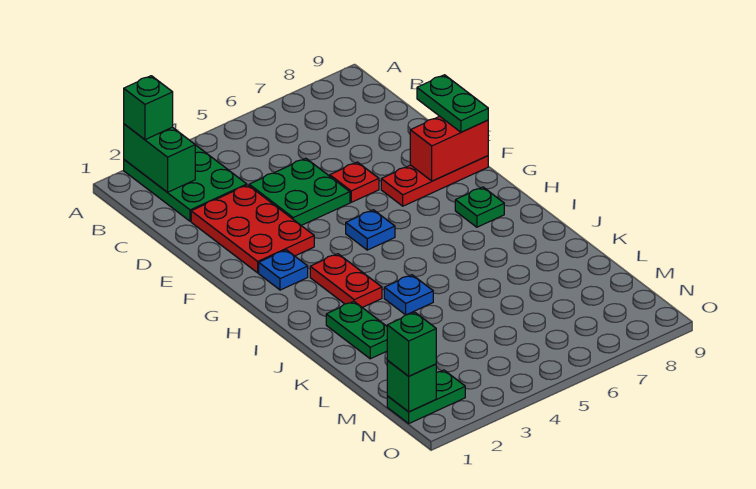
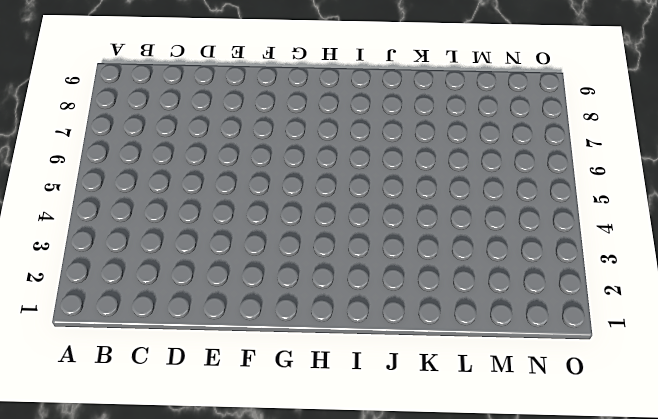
none -> green 2x3 plate [124,145,247,221]
none -> red 2x3 plate [191,185,314,273]
none -> green 2x2 plate [249,158,350,226]

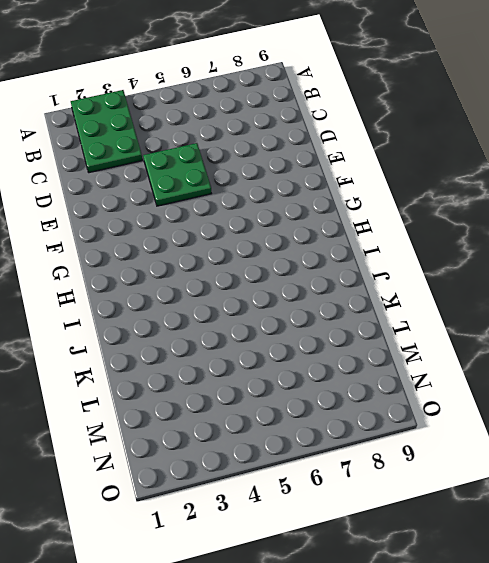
none -> red 2x3 plate [191,185,314,273]
none -> red 1x1 plate [330,162,379,202]
none -> red 1x3 plate [381,156,488,206]

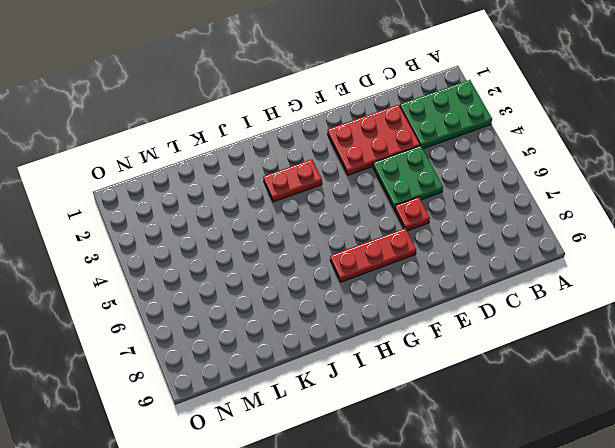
red 1x3 plate [330,228,416,282] -> red 1x3 plate turned to [381,156,488,206]
none -> blue 1x1 plate [259,250,308,290]
none -> blue 1x1 plate [346,210,395,250]
none -> green 1x1 plate [455,187,504,227]

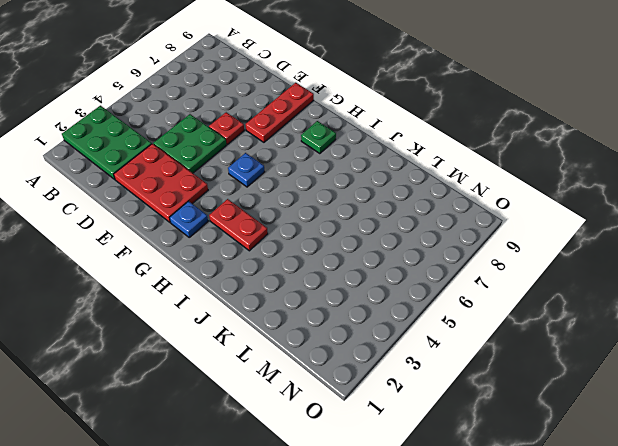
none -> green 1x2 plate [326,301,387,359]
none -> blue 1x1 plate [384,275,433,315]
none -> green 1x2 plate [387,370,465,423]

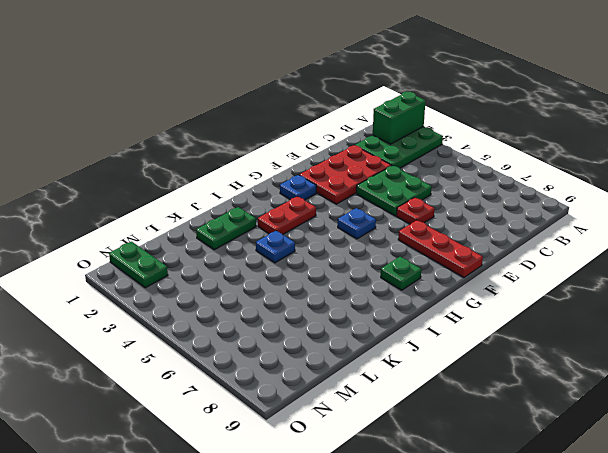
none -> red 1x2 brick [410,116,488,181]
none -> green 1x1 brick [387,361,436,412]
none -> green 1x1 brick [124,76,173,140]

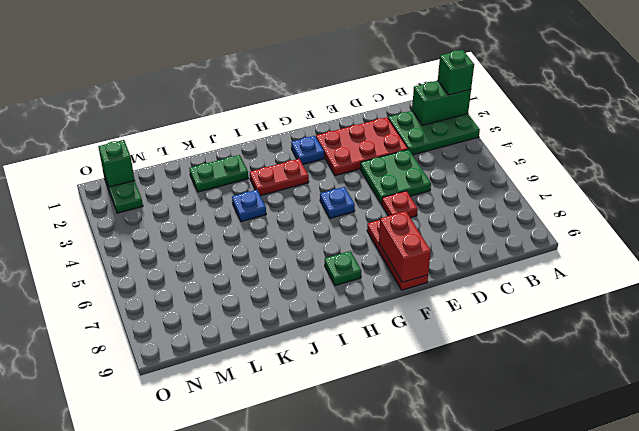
none -> green 1x2 plate [417,75,488,132]
none -> green 1x1 brick [387,312,436,376]

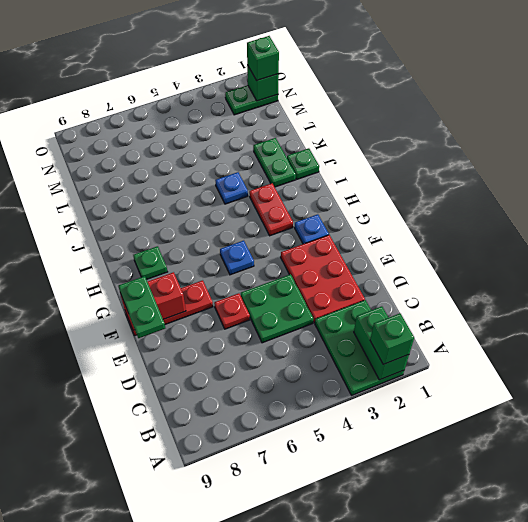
green 1x1 plate [287,148,319,179] -> none

